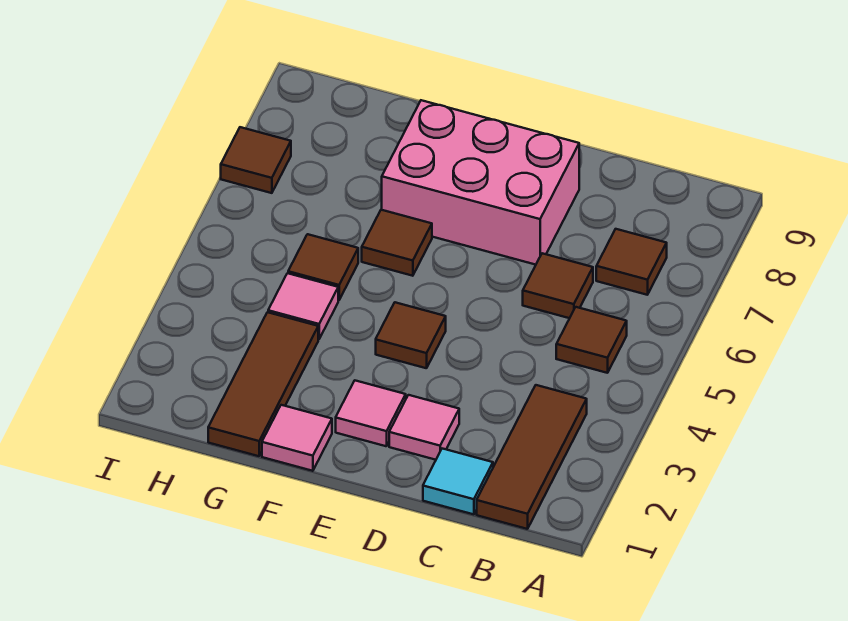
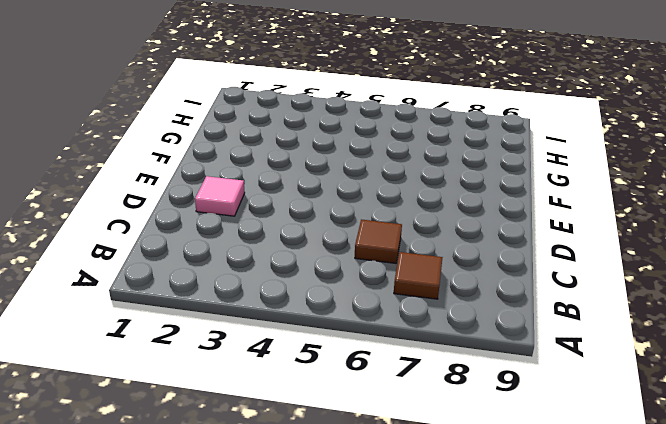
none -> brown 1x3 tile [477,385,587,529]
none -> brown 1x1 tile [556,307,627,373]
none -> cyan 1x1 tile [423,449,493,514]

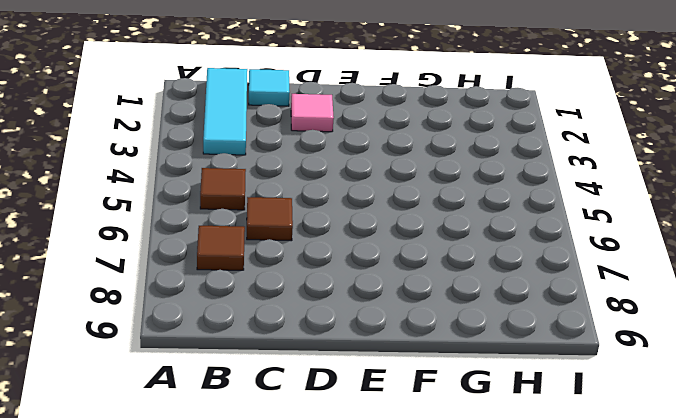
cyan 1x3 tile [203,68,247,155] -> brown 1x3 tile [477,385,587,529]
none -> pink 2x3 brick [382,100,579,265]
none -> pink 1x1 tile [336,381,406,446]
none -> brown 1x1 tile [376,302,446,368]

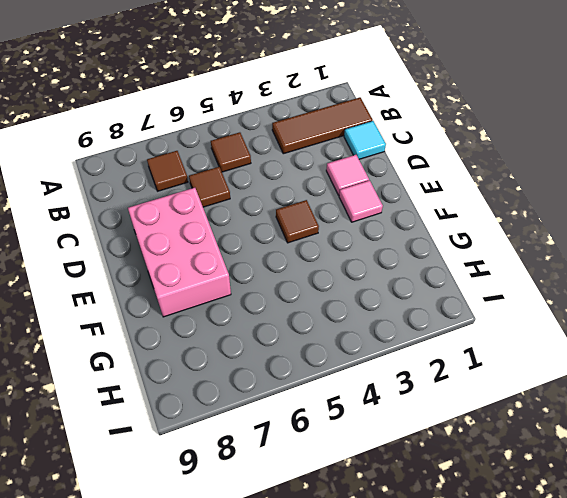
none -> pink 1x1 tile [262,405,332,471]
none -> brown 1x1 tile [362,210,432,276]
none -> brown 1x3 tile [208,312,318,456]

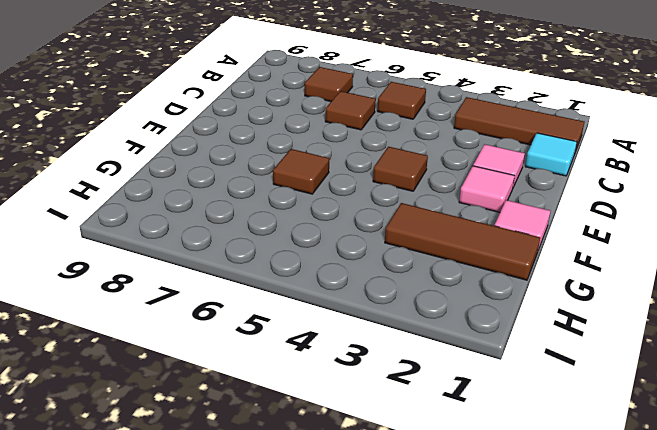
none -> pink 2x3 brick [382,100,579,265]
none -> pink 1x1 tile [268,273,338,339]
none -> brown 1x1 tile [288,234,358,300]

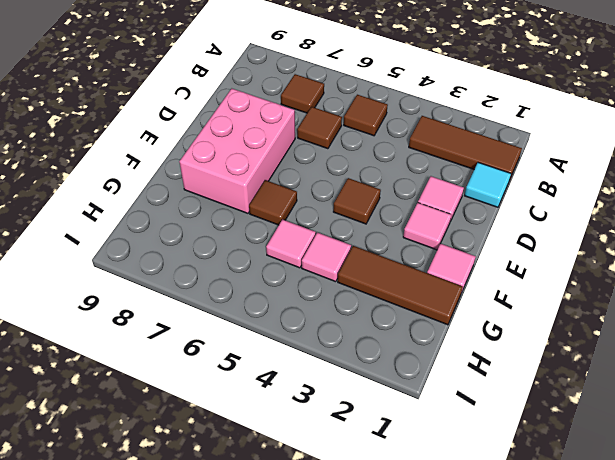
pink 1x1 tile [266,220,316,268] -> brown 1x1 tile [288,234,358,300]
none -> brown 1x1 tile [221,127,291,193]

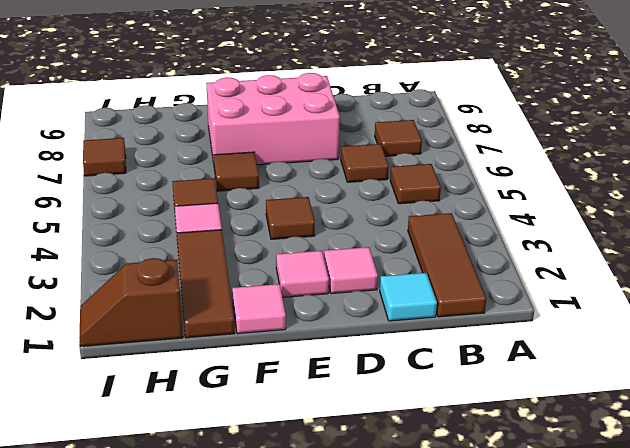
brown 1x2 slope [79,258,183,346] -> none

